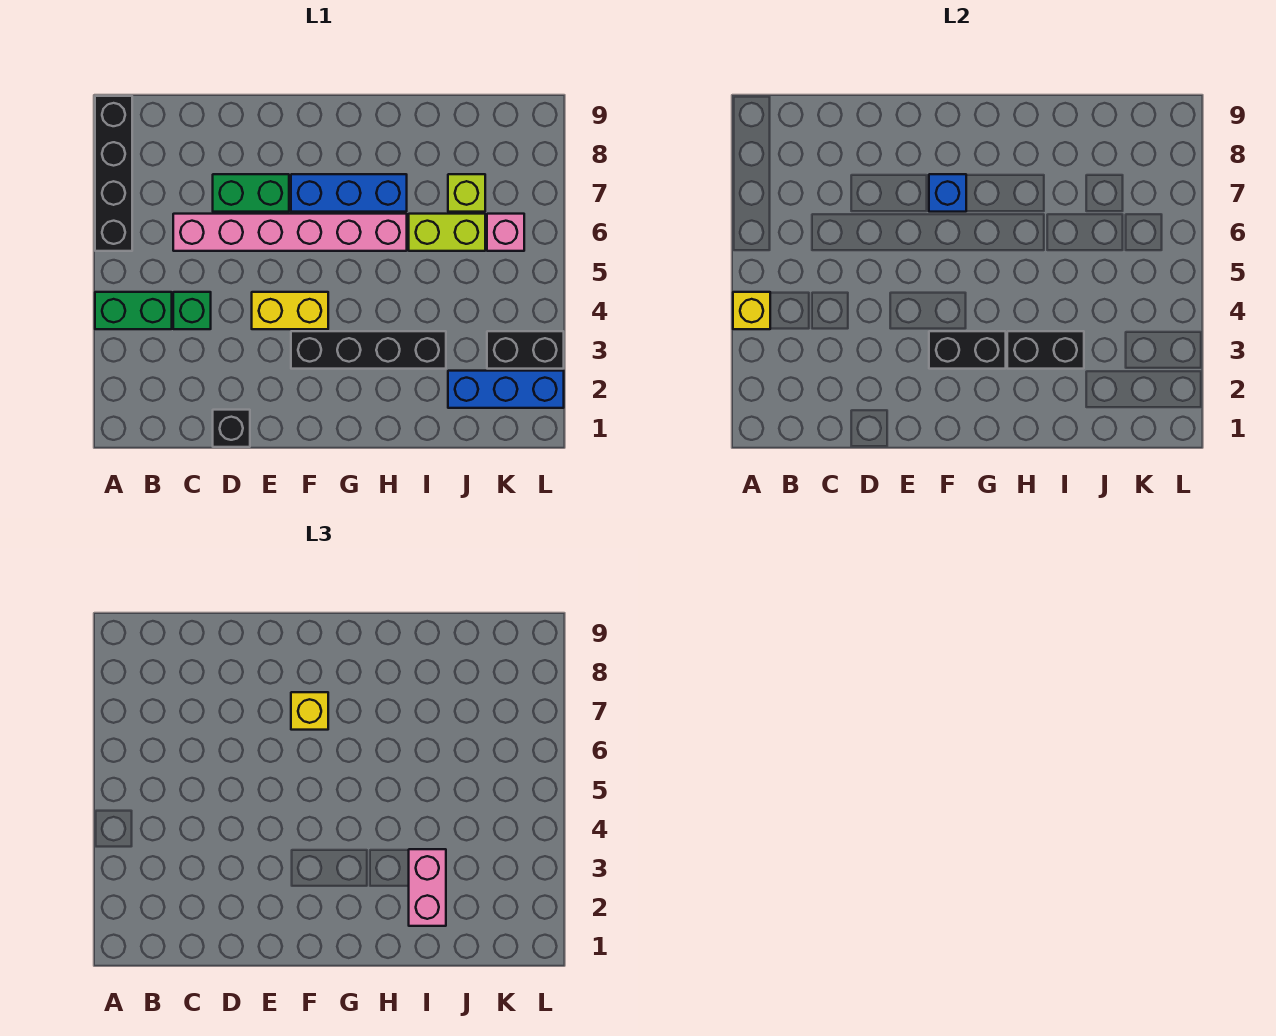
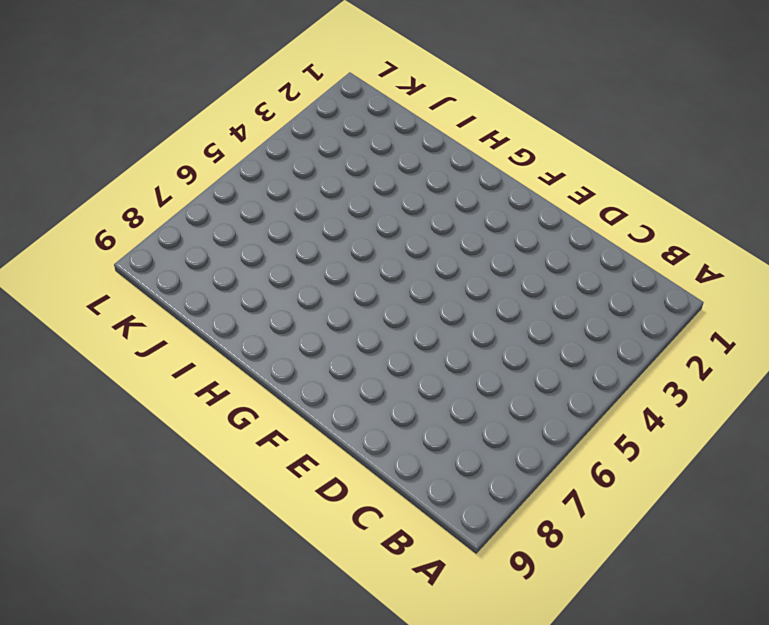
none -> green 1x2 brick [95,292,172,329]
none -> black 1x4 brick [95,96,132,251]
none -> green 1x1 brick [173,292,211,329]

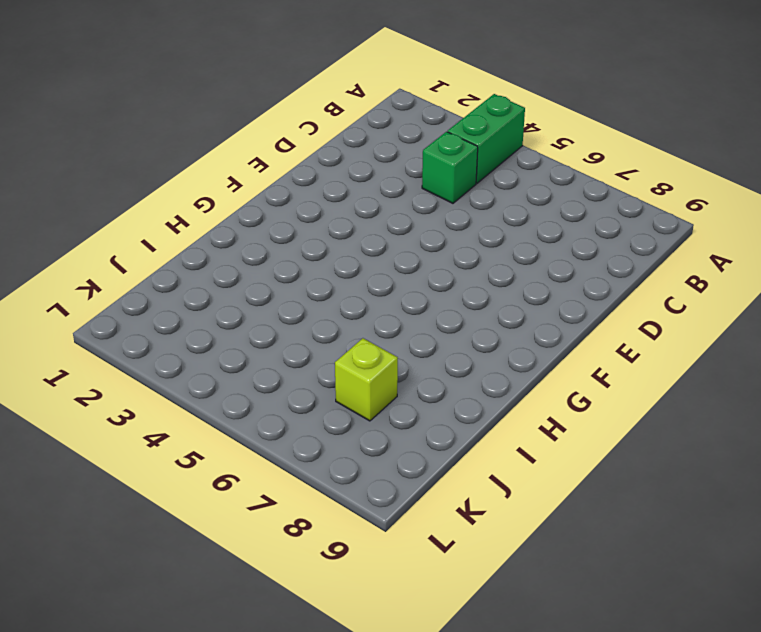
none -> black 1x4 brick [95,96,132,251]
none -> pink 1x6 brick [173,214,407,251]
none -> black 1x1 brick [213,410,250,447]

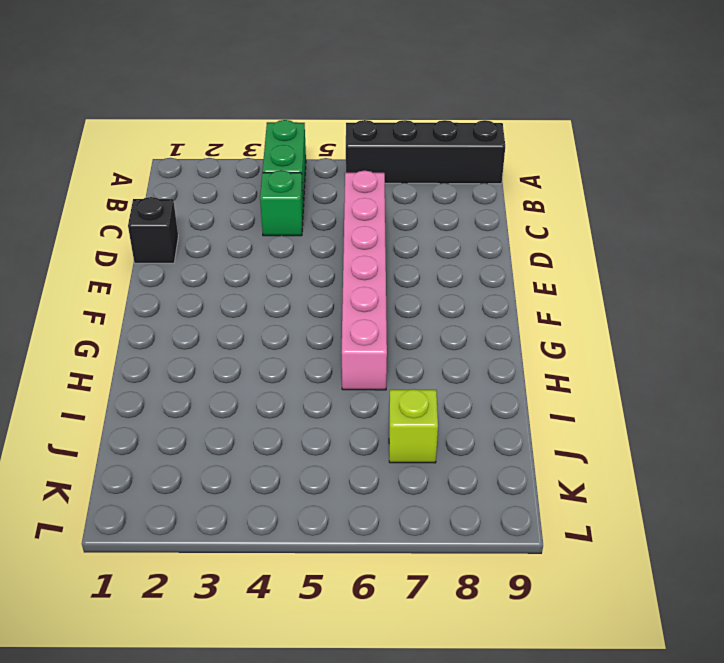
none -> green 1x2 brick [213,174,289,212]
none -> yellow 1x2 brick [252,292,328,329]
none -> black 1x4 brick [291,331,446,369]

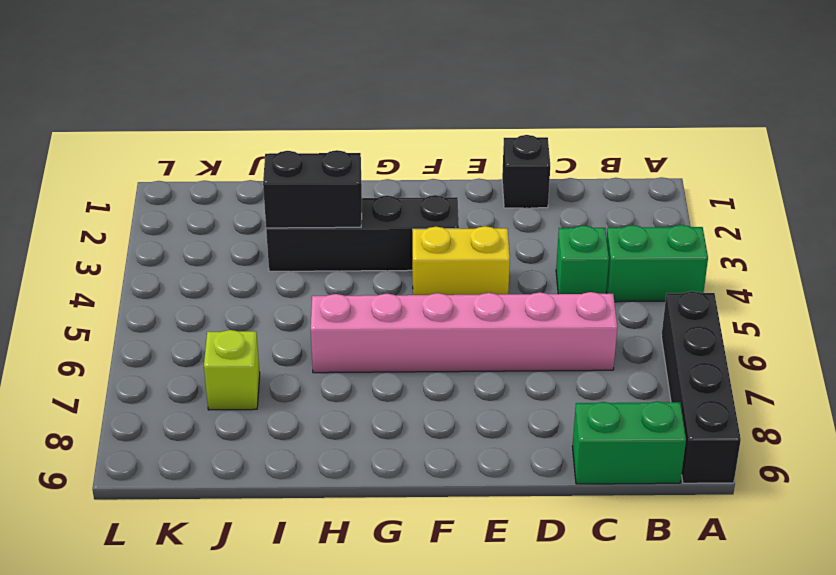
green 1x2 brick [572,401,686,484] -> green 1x2 brick moved to [213,174,289,212]
none -> blue 1x3 brick [291,174,407,212]
none -> lime 1x2 brick [409,214,485,251]
none -> blue 1x3 brick [448,371,564,408]

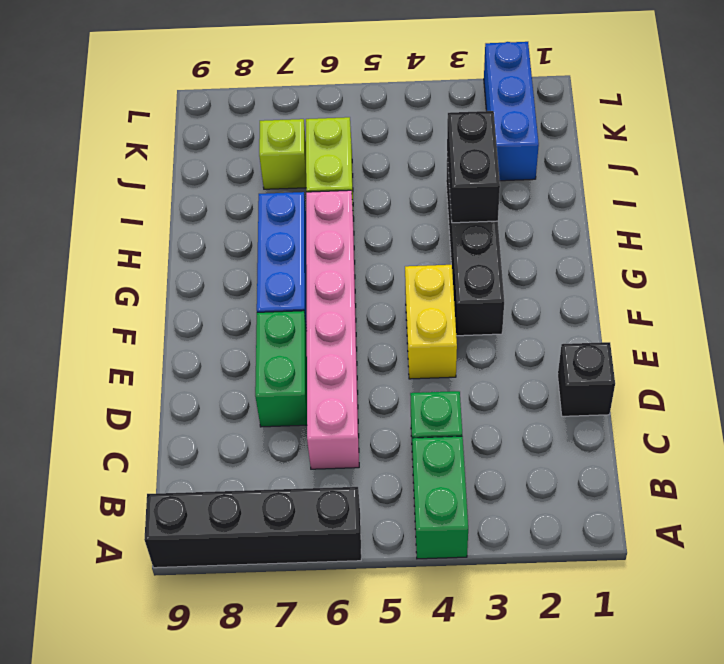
none -> black 1x2 brick [487,331,564,369]
none -> pink 1x1 brick [487,214,524,251]
none -> yellow 1x1 brick [733,292,770,329]

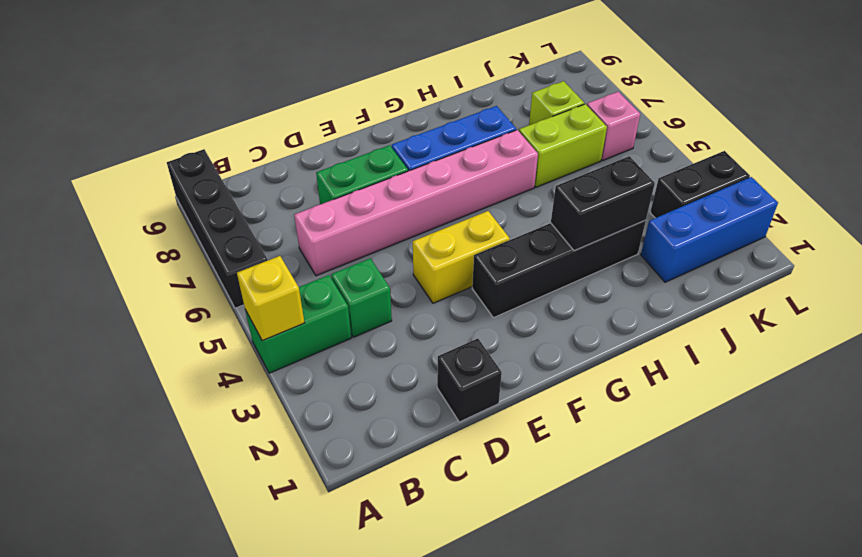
none -> black 1x2 brick [929,331,1006,369]
none -> blue 1x1 brick [929,174,966,212]
none -> yellow 1x1 brick [291,692,328,730]

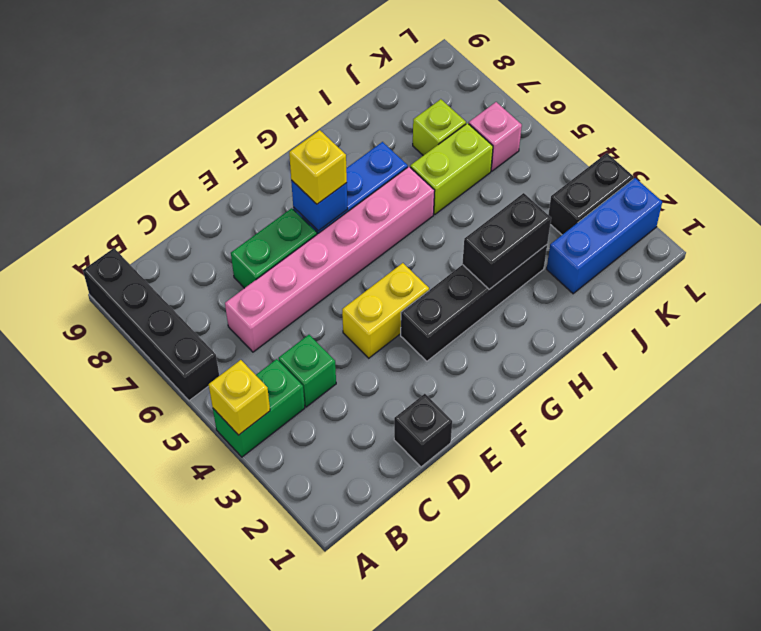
none -> black 1x2 brick [929,331,1006,369]
none -> pink 1x2 brick [409,849,446,926]

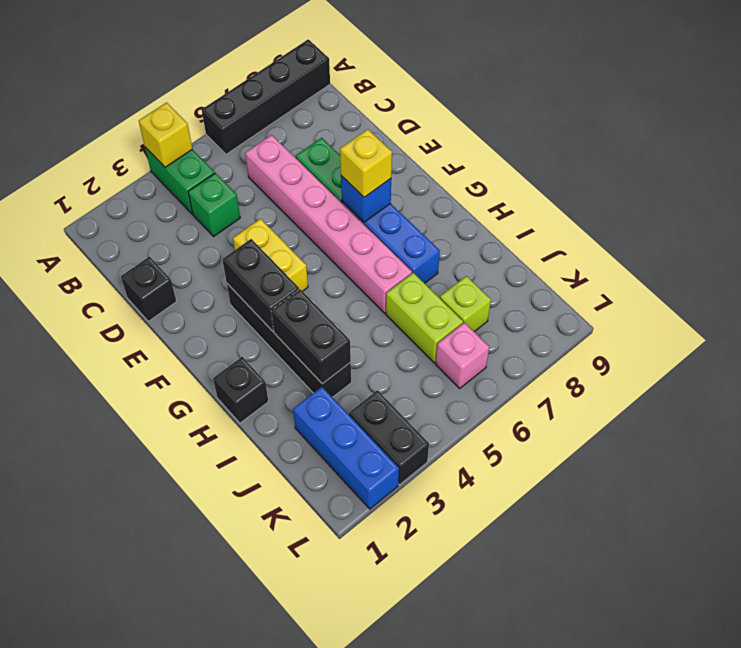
black 1x1 brick [213,357,268,423] -> none
none -> pink 1x2 brick [409,849,446,926]

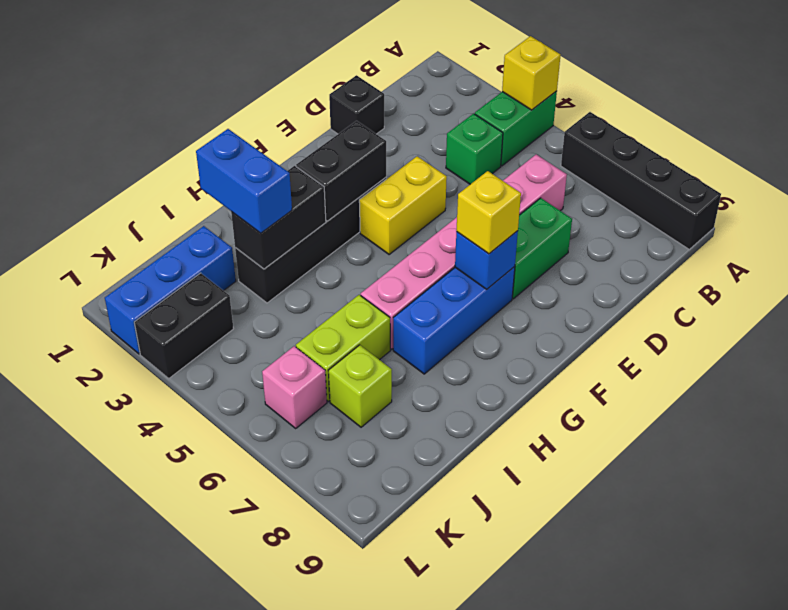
blue 1x2 brick [196,129,292,233] -> pink 1x2 brick [409,849,446,926]

